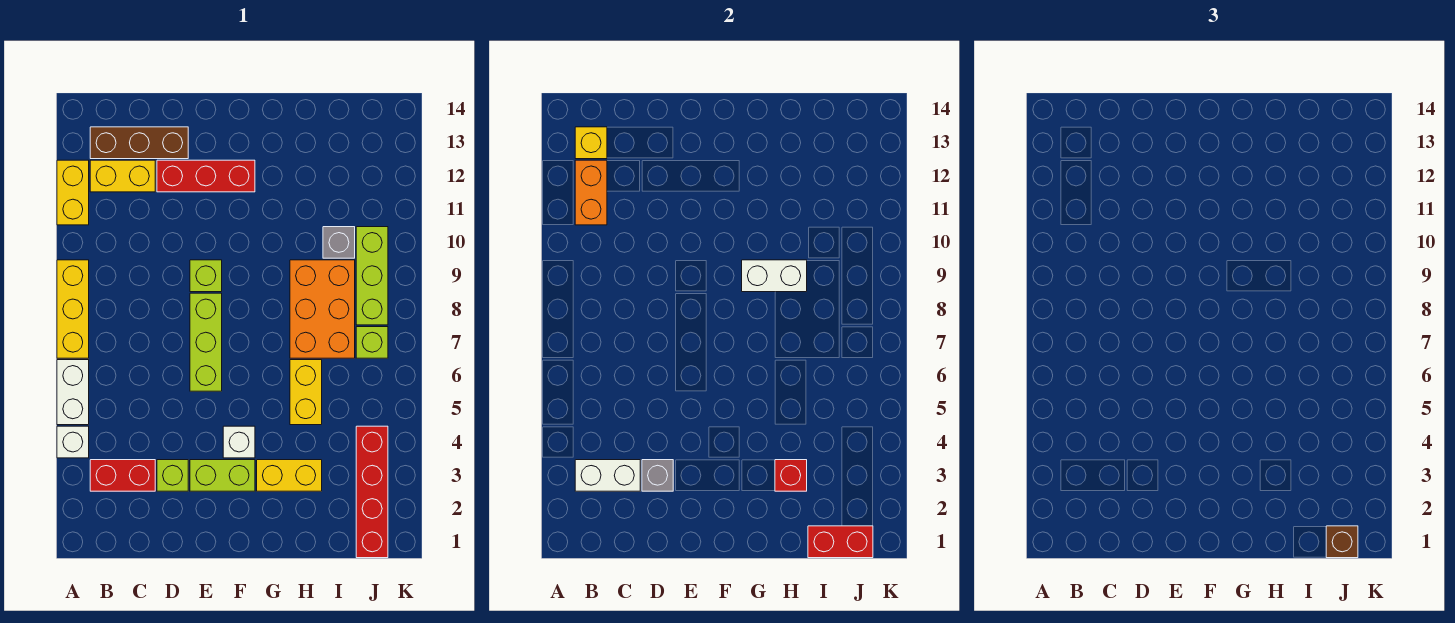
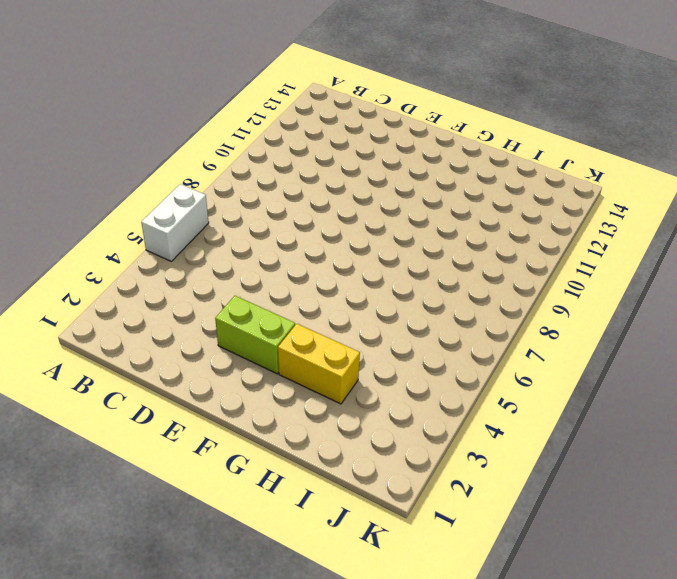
none -> white 1x1 brick [57,426,89,458]
none -> yellow 1x3 brick [57,260,89,358]
none -> yellow 1x2 brick [57,160,89,225]

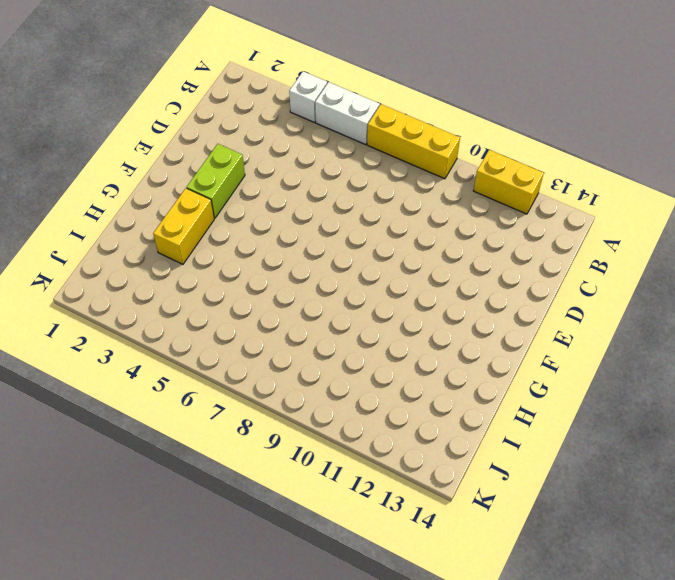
none -> red 1x2 brick [90,460,155,491]
none -> yellow 1x2 brick [90,160,155,192]
none -> brown 1x3 brick [90,127,188,159]

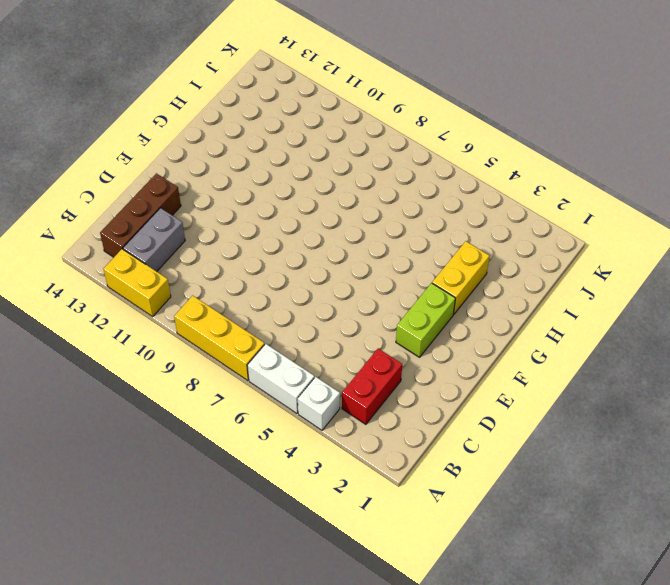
grey 1x2 brick [123,208,185,272] -> yellow 1x2 brick [90,160,155,192]
none -> lime 1x1 brick [157,460,188,491]
none -> red 1x3 brick [157,160,255,192]
none -> lime 1x3 brick [190,293,222,391]

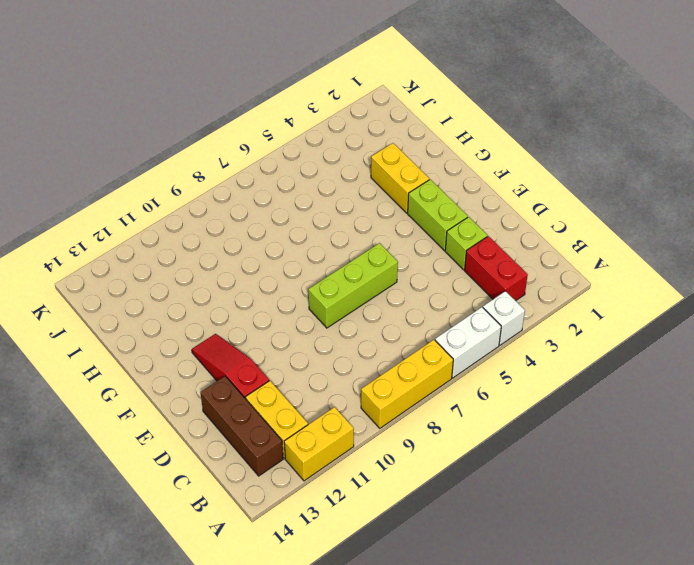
red 1x3 slope [192,334,269,399] -> red 1x3 brick [157,160,255,192]
none -> lime 1x1 brick [190,260,222,292]
none -> white 1x1 brick [223,426,255,458]
none -> yellow 1x2 brick [290,360,322,425]

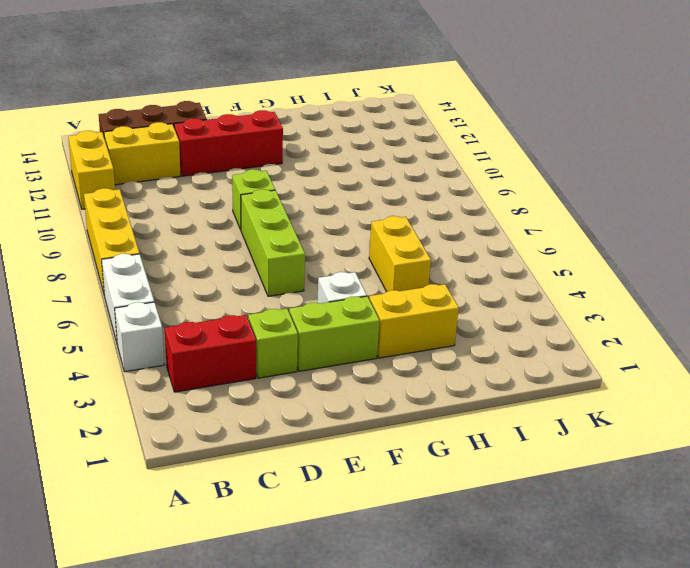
none -> orange 2x3 brick [290,260,355,358]
none -> grey 1x1 brick [323,227,355,258]
none -> red 1x4 brick [356,426,388,558]

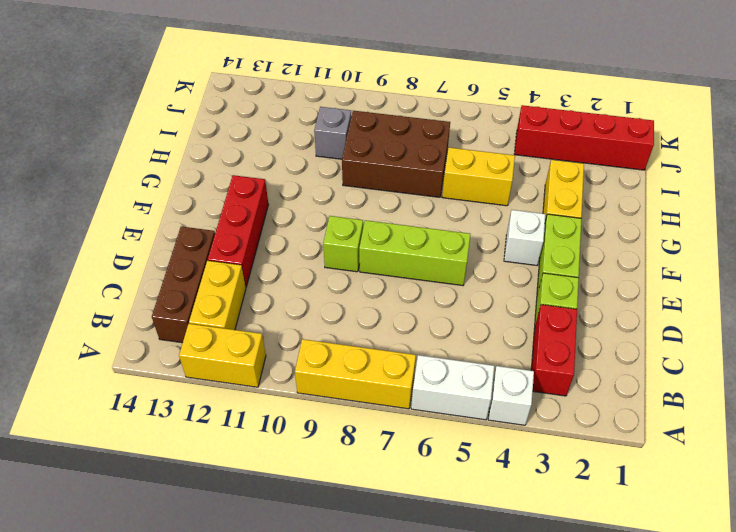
brown 2x3 brick [342,111,450,197] -> orange 2x3 brick [290,260,355,358]
none -> lime 1x1 brick [356,327,388,358]
none -> lime 1x3 brick [356,227,388,325]
none -> white 1x2 brick [575,460,640,491]

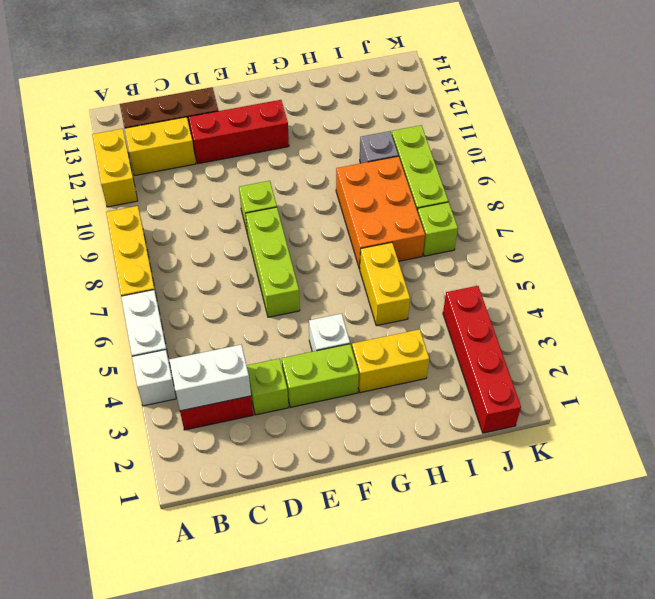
none -> orange 1x2 brick [575,160,607,225]
none -> yellow 1x1 brick [575,127,607,159]
none -> grey 1x1 brick [642,460,673,491]

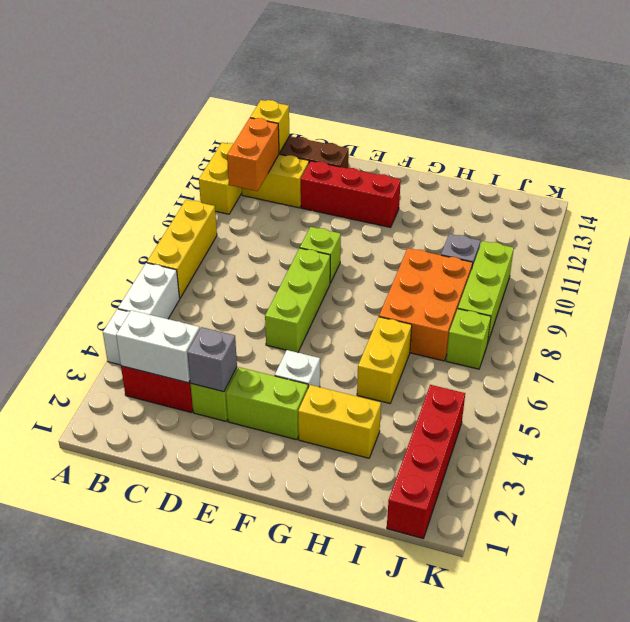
none -> white 1x2 brick [742,260,807,292]
none -> red 1x1 brick [775,460,807,491]
none -> red 1x2 brick [808,526,873,558]

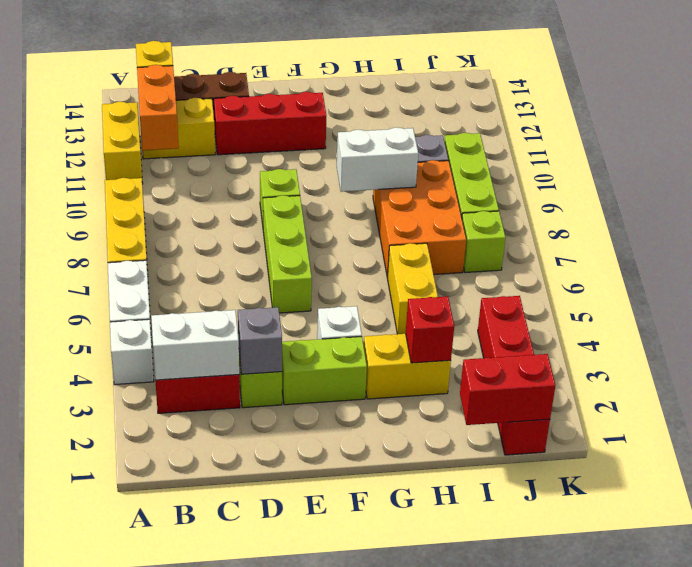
none -> brown 1x1 brick [1326,526,1358,558]

